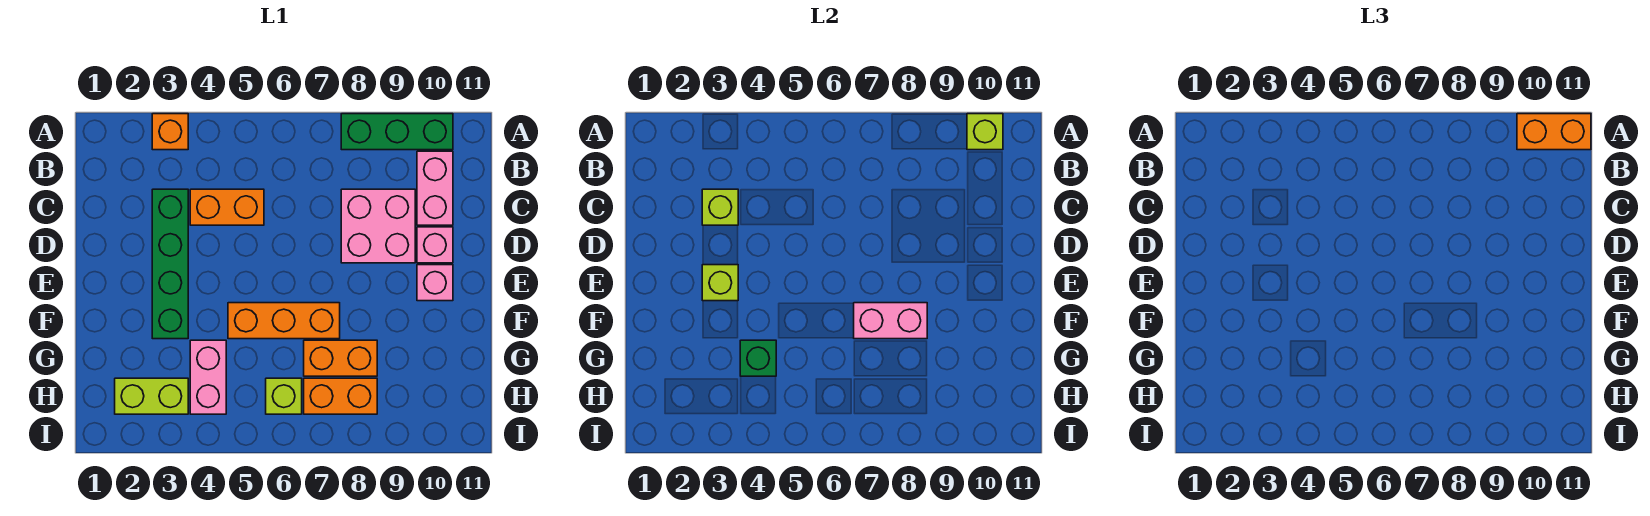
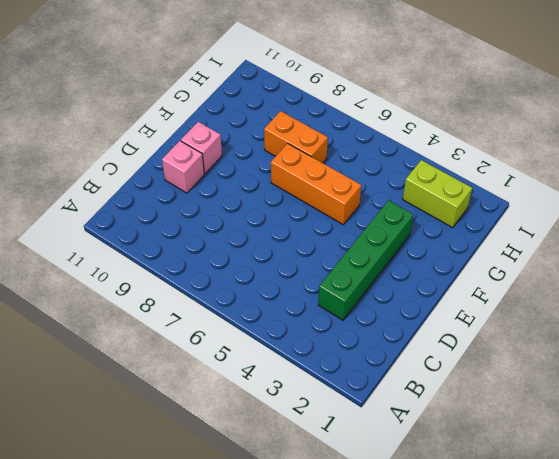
none -> orange 1x1 brick [152,114,188,150]
none -> green 1x3 brick [341,114,453,150]
none -> pink 1x2 brick [417,151,453,225]

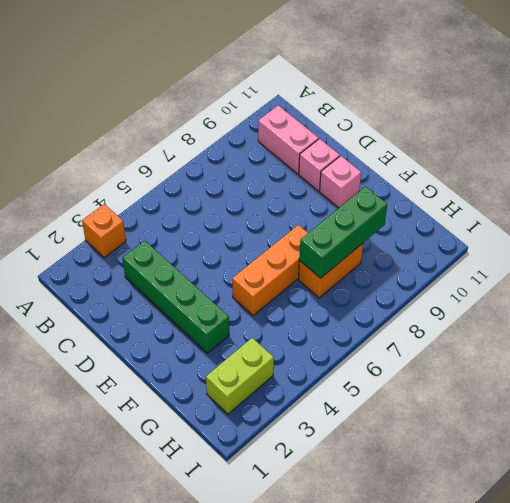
green 1x3 brick [299,187,387,278] -> green 1x3 brick moved to [341,114,453,150]
none -> orange 1x2 brick [190,189,264,225]
none -> pink 2x2 brick [341,189,415,263]
none -> pink 1x2 brick [190,340,226,414]

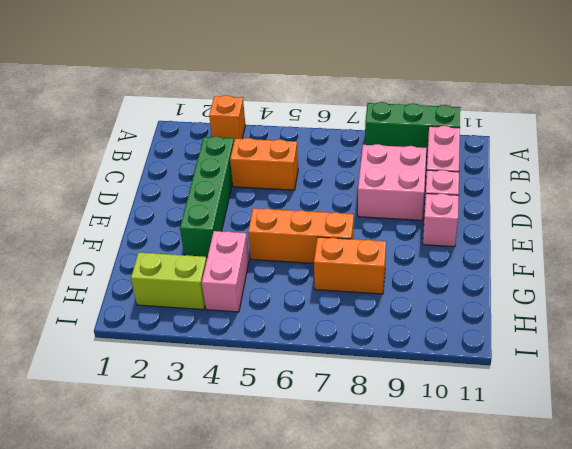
none -> lime 1x1 brick [266,378,302,414]
none -> orange 1x2 brick [304,378,377,414]
none -> lime 1x1 brick [967,114,1003,150]

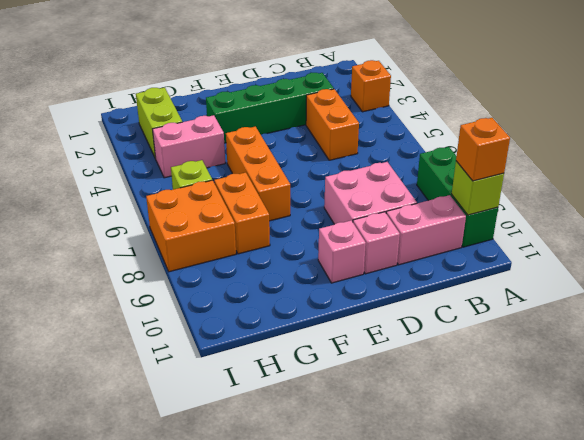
orange 1x1 brick [456,118,510,181] -> orange 1x2 brick [1517,114,1591,150]
orange 2x2 brick [146,180,236,272] -> orange 1x2 brick [304,378,377,414]
none -> lime 1x1 brick [702,189,738,225]
none -> lime 1x1 brick [702,265,738,301]
none -> pink 1x2 brick [854,303,927,339]

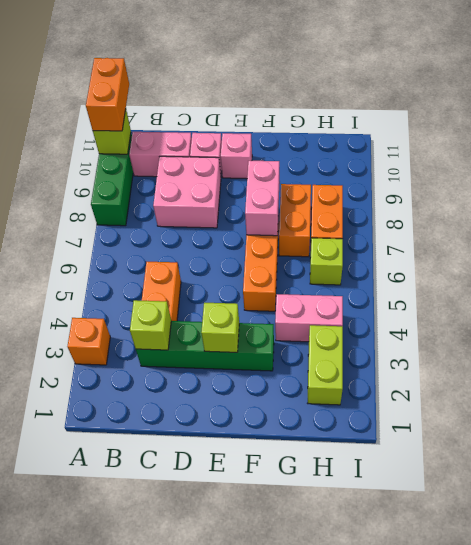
none -> green 1x1 brick [740,340,776,376]

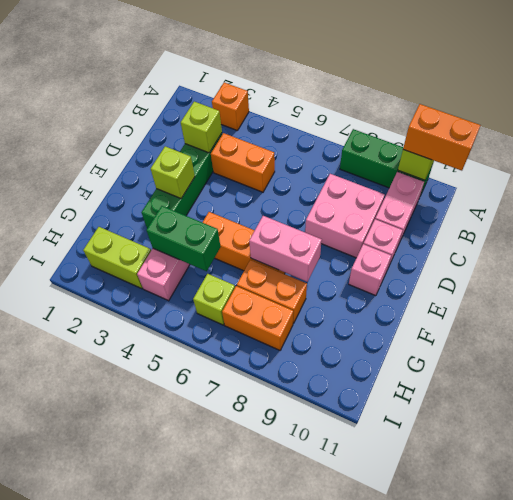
green 1x2 brick [147,206,221,271] -> green 1x1 brick [740,340,776,376]

